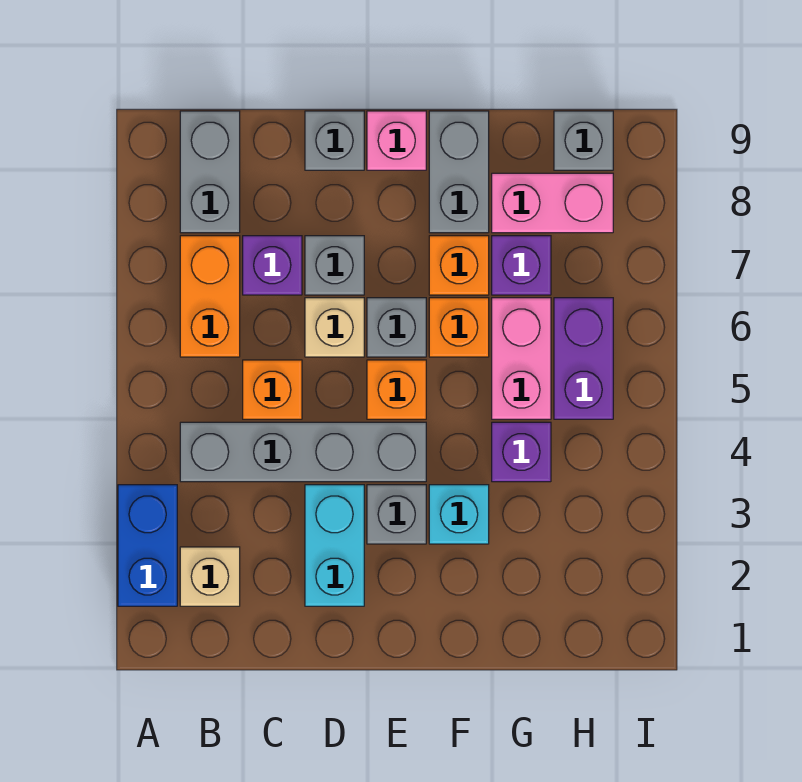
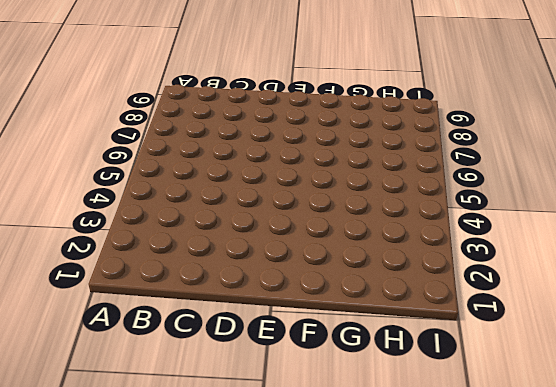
none -> blue 1x2 brick [118,485,177,606]
none -> tan 1x1 brick [180,547,240,606]
none -> grey 1x4 brick [180,422,426,482]

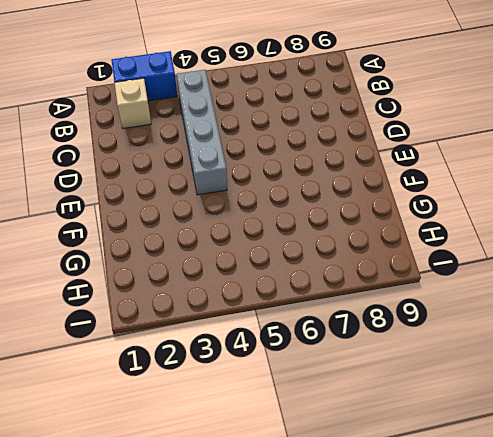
none -> orange 1x2 brick [180,236,240,357]
none -> grey 1x2 brick [180,111,240,233]
none -> orange 1x1 brick [243,360,302,419]

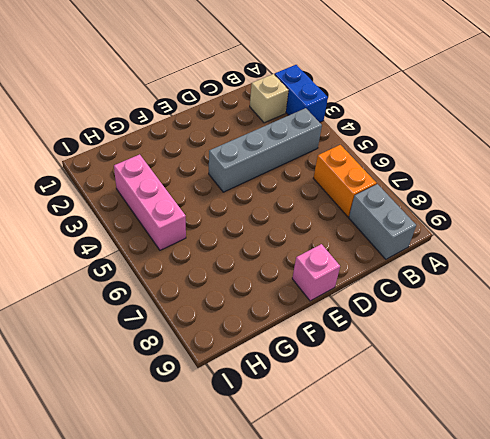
pink 1x3 brick [114,154,186,250] -> purple 1x2 brick [554,298,613,419]
none -> orange 1x1 brick [243,360,302,419]
none -> purple 1x1 brick [243,236,302,295]
none -> cyan 1x2 brick [305,485,364,606]

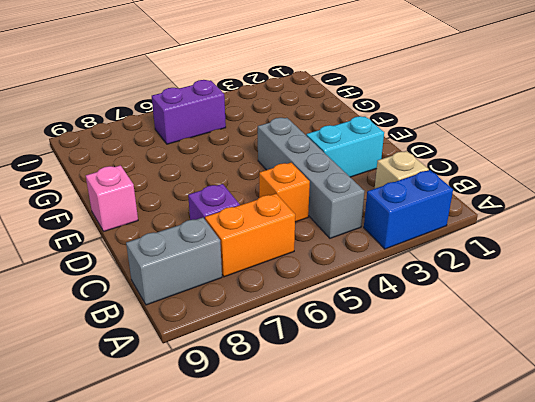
none -> tan 1x1 brick [305,298,364,357]
none -> grey 1x1 brick [305,236,364,295]
none -> grey 1x1 brick [305,111,364,170]

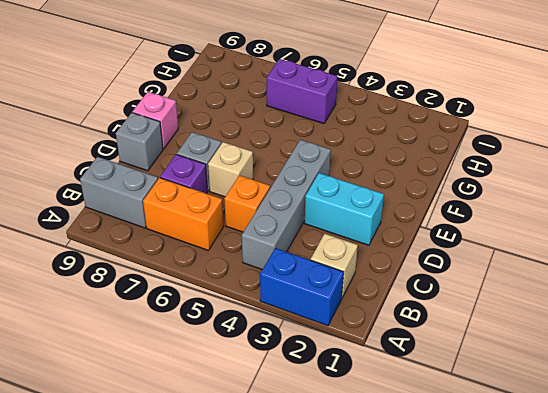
none -> grey 1x1 brick [367,485,426,544]
none -> orange 1x1 brick [367,360,426,419]
none -> grey 1x1 brick [367,298,426,357]

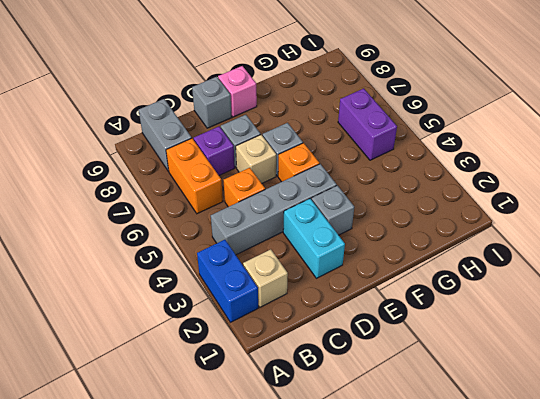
none -> cyan 1x1 brick [429,485,489,544]
none -> orange 1x1 brick [429,298,489,357]
none -> orange 1x1 brick [429,236,489,295]

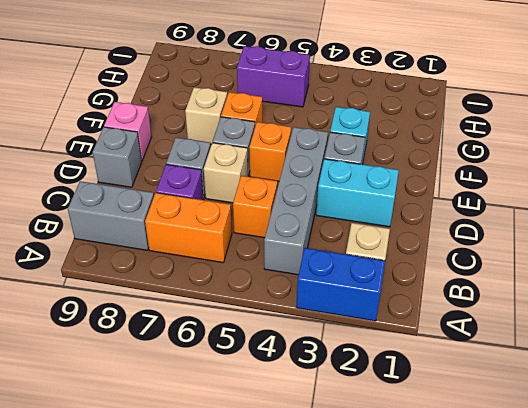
tan 1x1 brick [185,87,227,144] -> orange 1x1 brick [429,236,489,295]
none -> grey 1x2 brick [429,111,489,233]
none -> purple 1x1 brick [492,422,551,482]
none -> pink 1x2 brick [492,298,551,419]

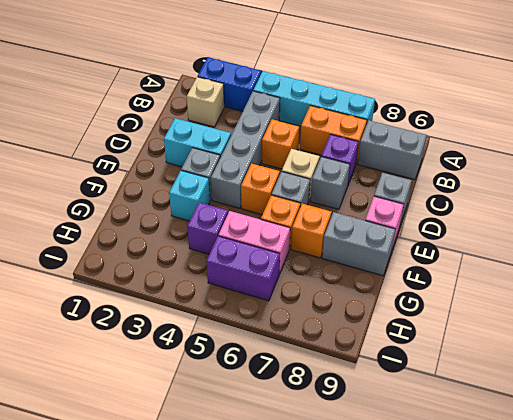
cyan 1x4 brick [253,71,375,126] -> none
none -> purple 1x1 brick [492,236,551,295]
none -> pink 1x2 brick [492,173,613,233]
none -> grey 1x1 brick [554,111,613,170]

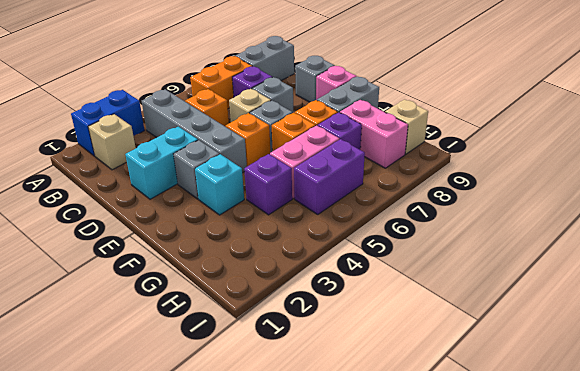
tan 1x1 brick [385,99,428,154] -> grey 1x1 brick [554,111,613,170]

